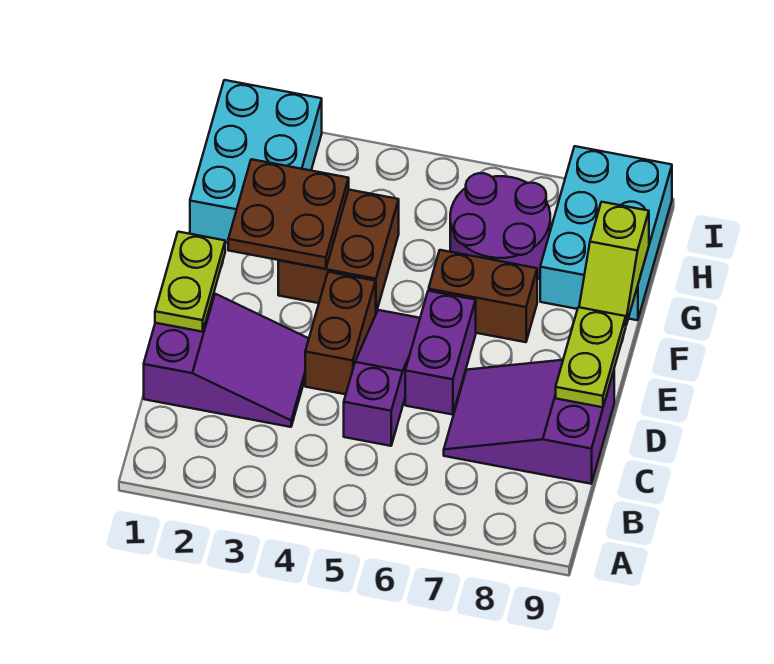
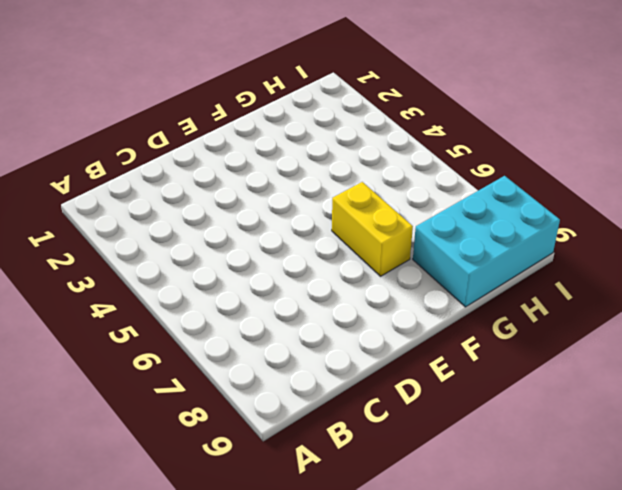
yellow 1x2 brick [332,182,413,276] -> brown 1x2 brick [429,250,537,342]
none -> purple 2x3 slope [144,293,309,427]
none -> purple 1x3 slope [344,310,420,446]
none -> purple 2x3 slope [444,360,614,484]

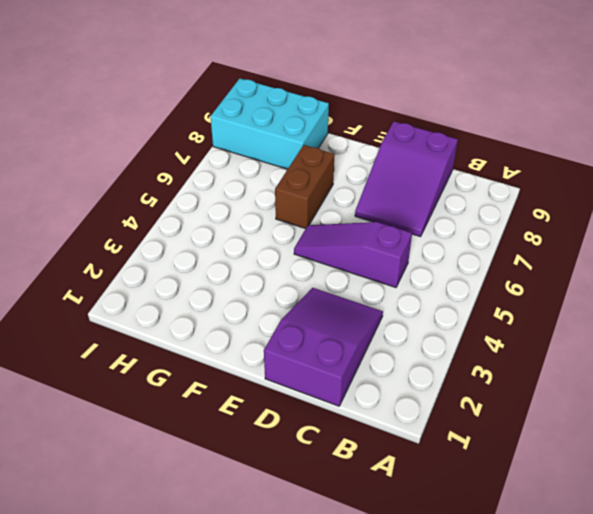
none -> brown 1x2 brick [305,272,376,394]
none -> purple 1x2 brick [405,291,476,415]
none -> brown 2x2 brick [278,190,399,313]

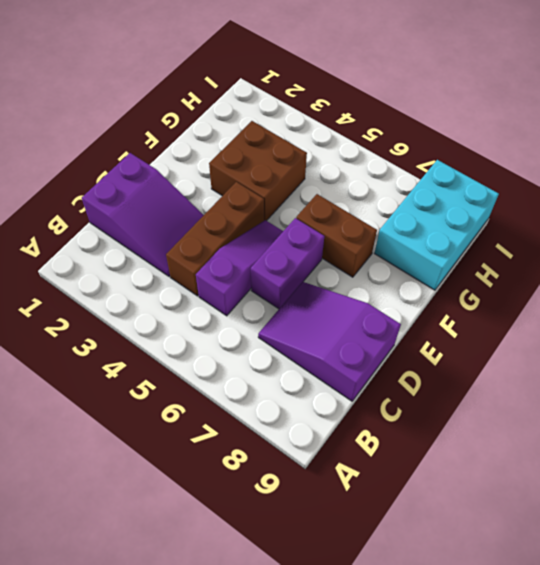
brown 1x3 brick [166,182,264,296] -> brown 1x2 brick [305,272,376,394]
none -> cyan 2x3 brick [190,80,322,243]
none -> purple 2x2 round brick [450,173,550,280]
none -> lime 1x2 plate [155,232,225,332]

